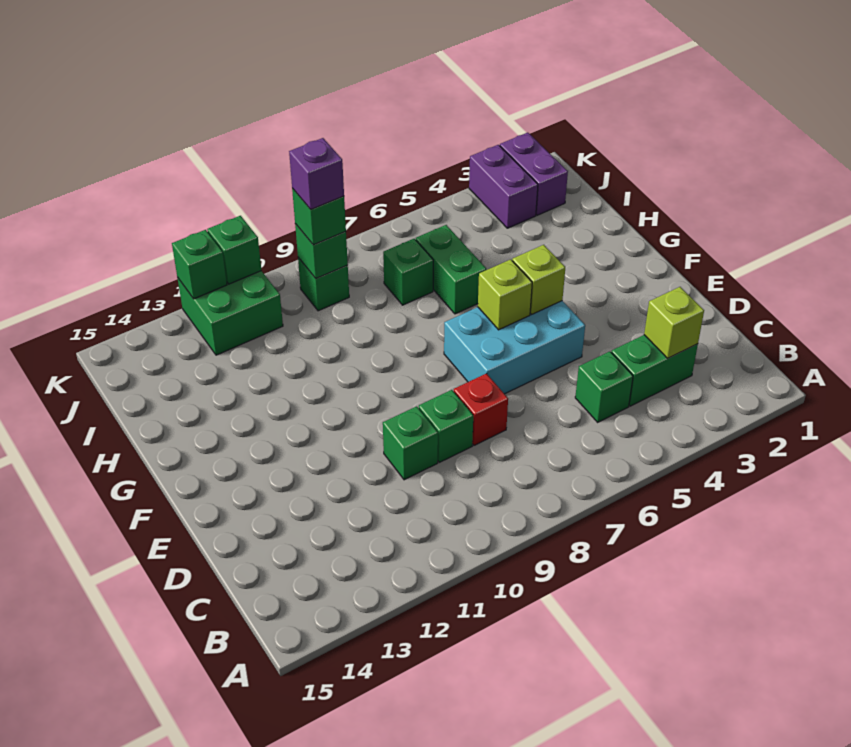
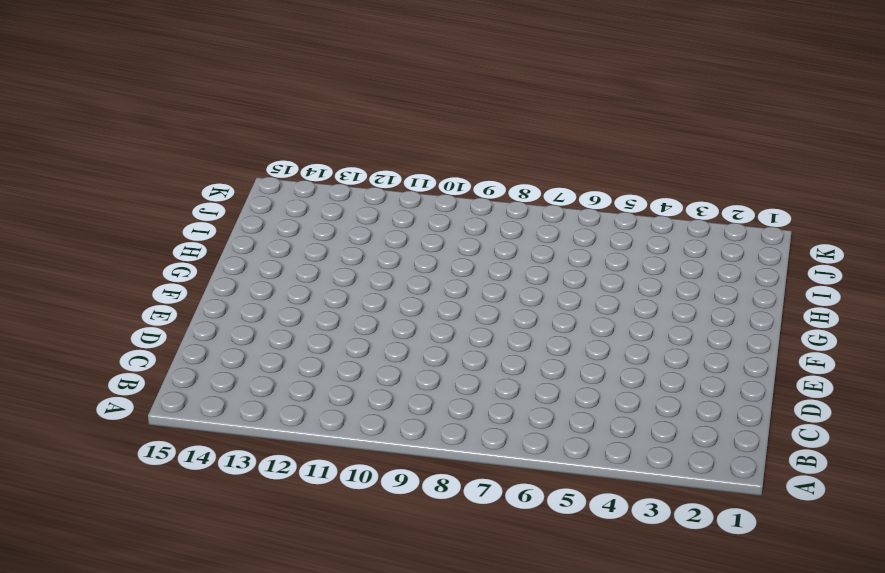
none -> green 1x2 brick [611,335,698,406]
none -> green 1x1 brick [575,352,633,422]
none -> red 1x1 brick [454,374,508,445]

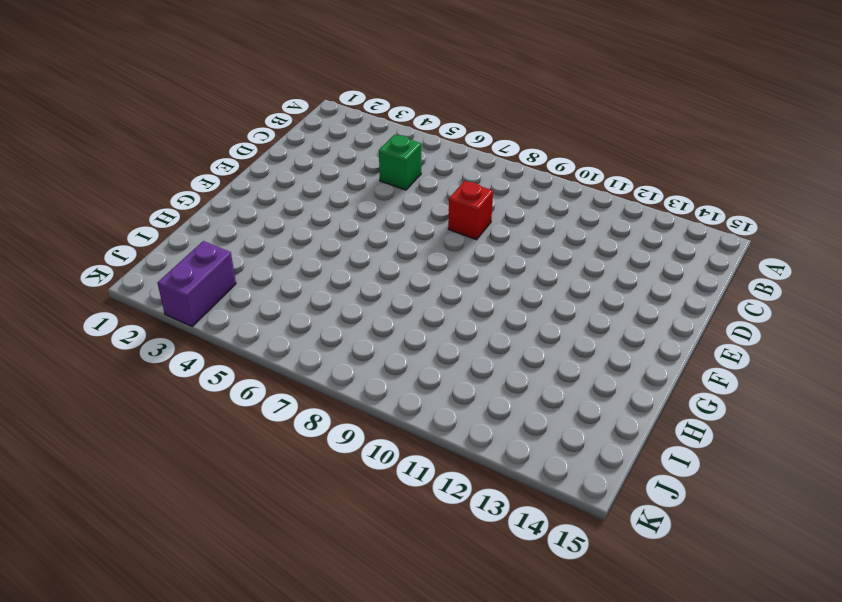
none -> green 1x2 brick [611,335,698,406]
none -> green 1x1 brick [419,390,473,462]
none -> green 1x1 brick [383,406,438,480]

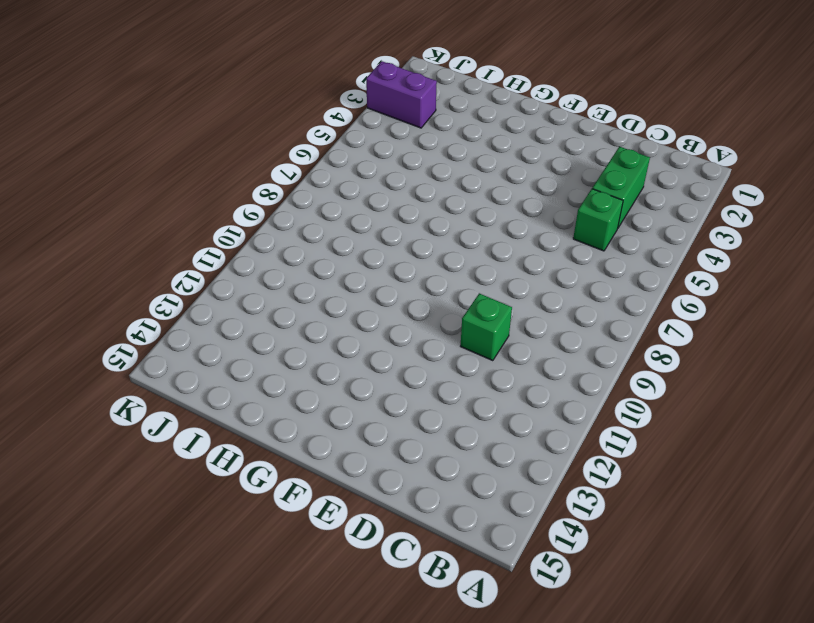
none -> red 1x1 brick [454,374,508,445]
none -> green 1x1 brick [419,390,473,462]
none -> cyan 2x3 brick [444,301,585,394]

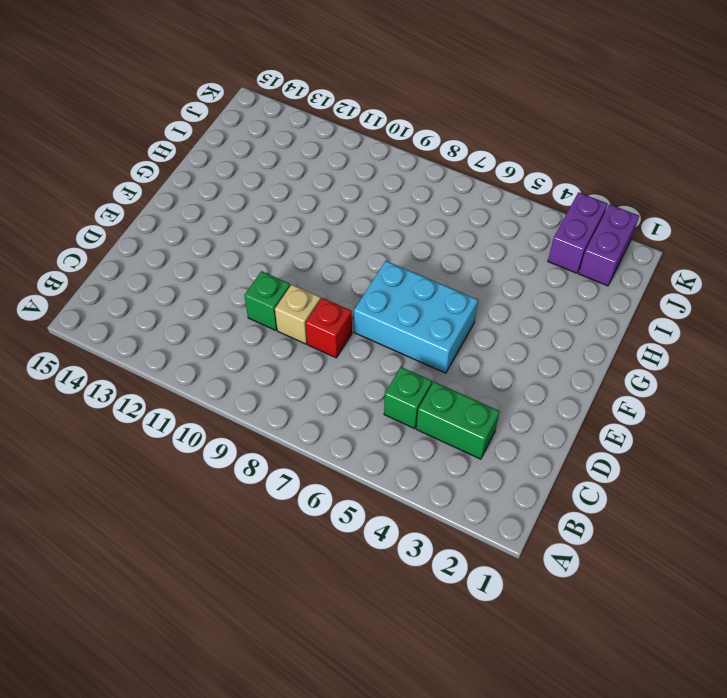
tan 1x1 brick [275,284,321,344] -> green 1x1 brick [419,390,473,462]
none -> green 1x2 brick [416,225,486,314]
none -> green 1x1 brick [383,239,433,305]
none -> green 1x1 brick [298,258,349,311]

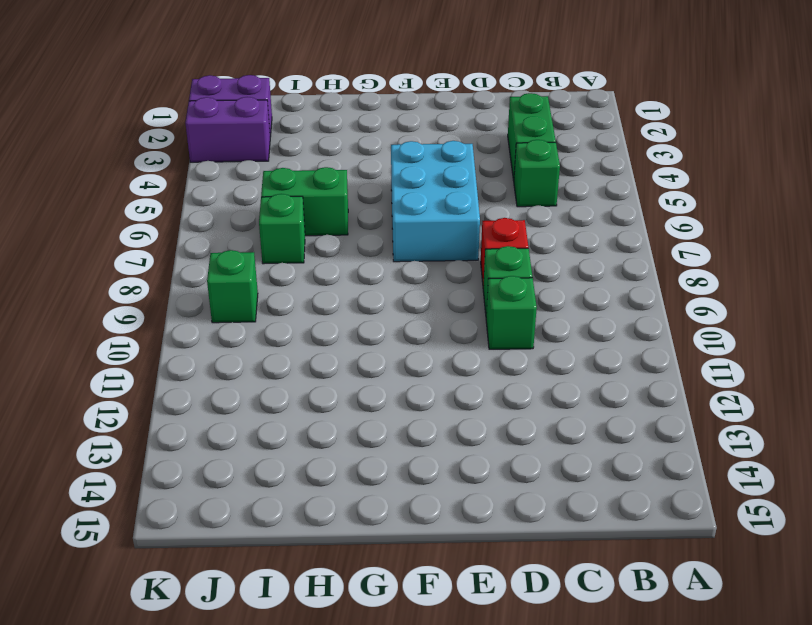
none -> green 2x2 brick [177,271,283,355]
none -> lime 1x1 brick [644,287,704,358]
none -> lime 1x1 brick [512,245,565,314]

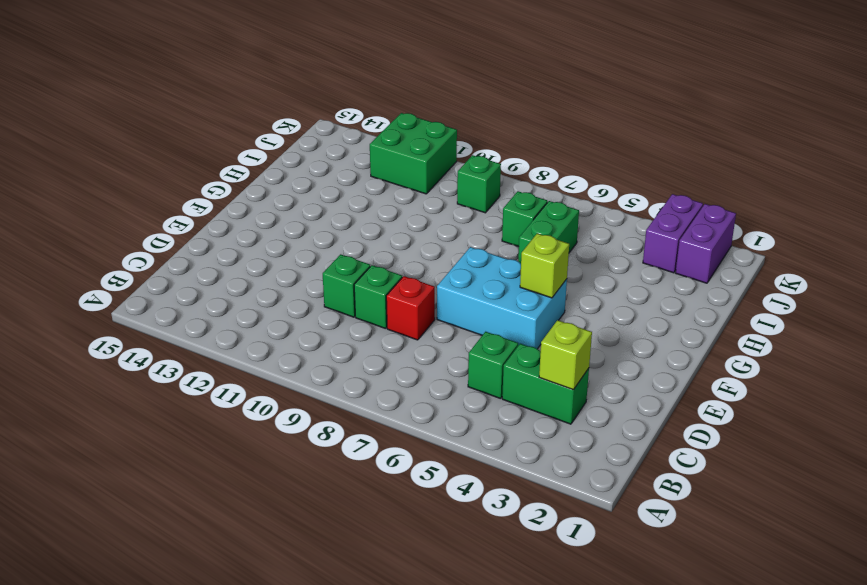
none -> lime 1x1 brick [478,259,532,330]
none -> green 1x1 brick [295,224,348,279]
none -> green 1x1 brick [207,216,261,284]

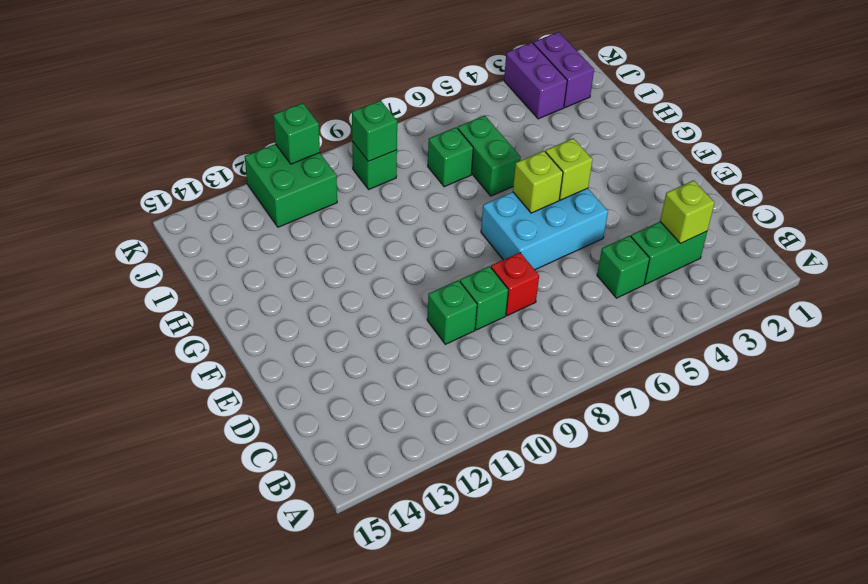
none -> green 1x1 brick [172,230,227,299]
none -> green 1x1 brick [292,189,346,245]
none -> purple 1x1 brick [289,138,344,209]

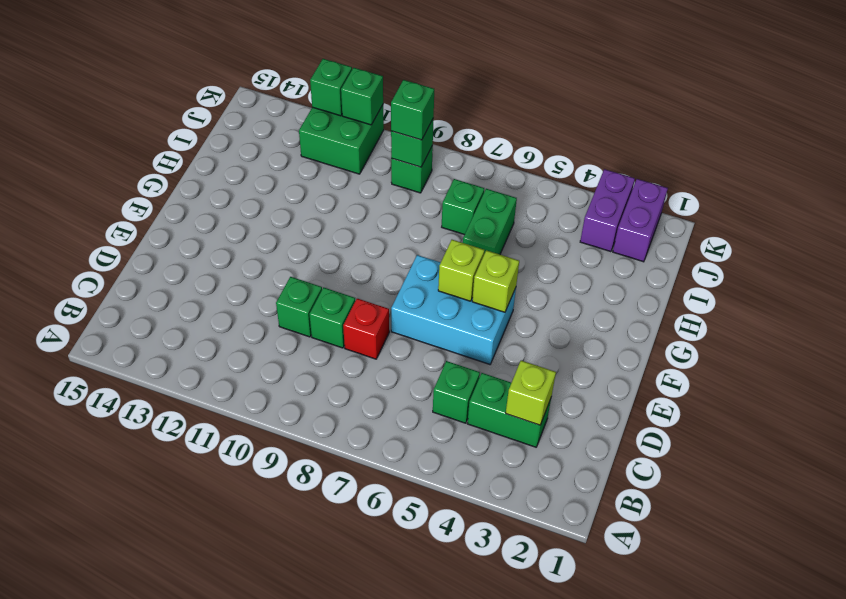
none -> purple 1x1 brick [289,138,344,209]

